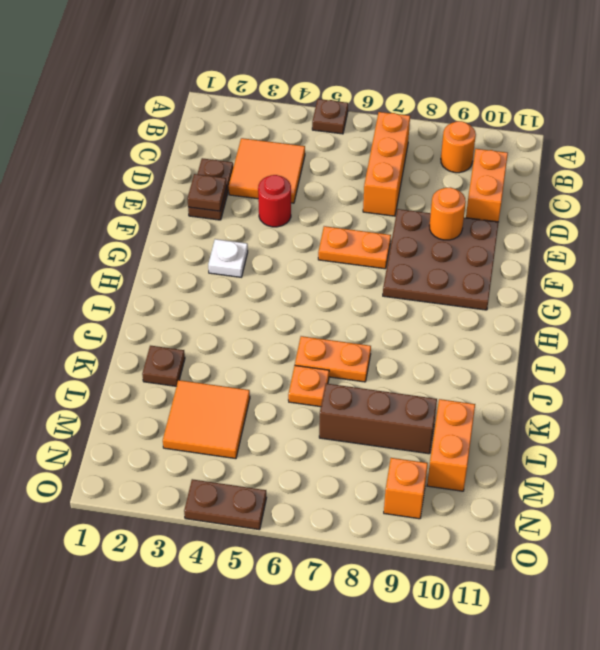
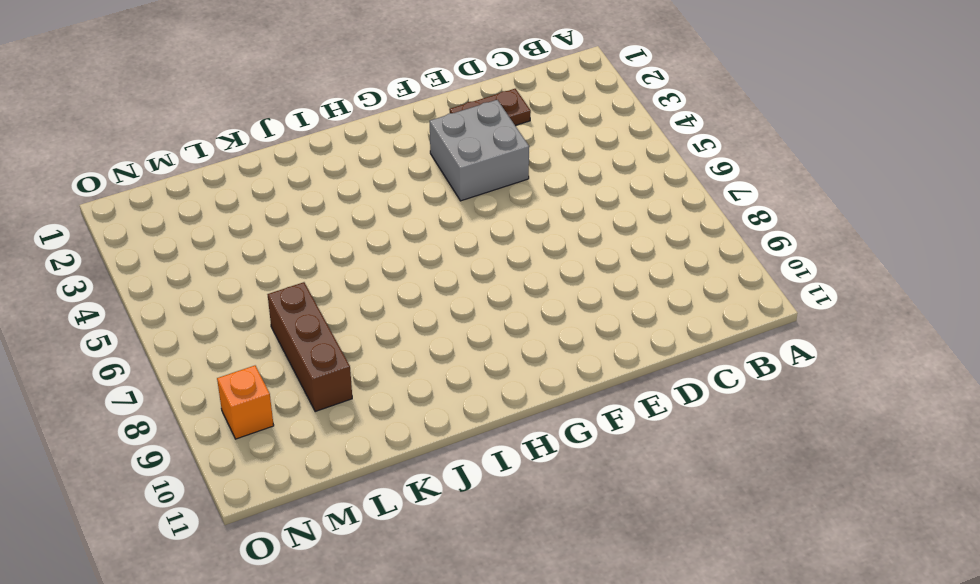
grey 2x2 brick [430,100,529,201] -> red 1x1 round brick [258,175,291,227]
none -> brown 1x1 plate [312,99,348,134]
none -> orange 1x3 brick [363,112,410,216]
none -> orange 1x1 round brick [441,121,476,173]

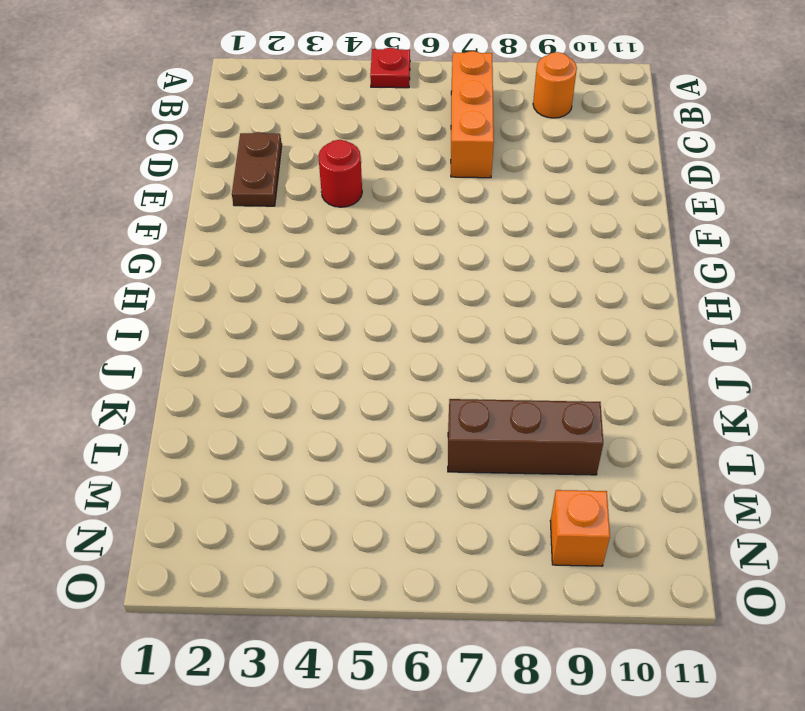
red 1x1 plate [370,48,410,88] -> brown 1x1 plate [312,99,348,134]
none -> orange 2x2 tile [229,138,305,203]
none -> orange 1x2 brick [466,149,508,222]
none -> brown 3x3 plate [383,209,499,310]

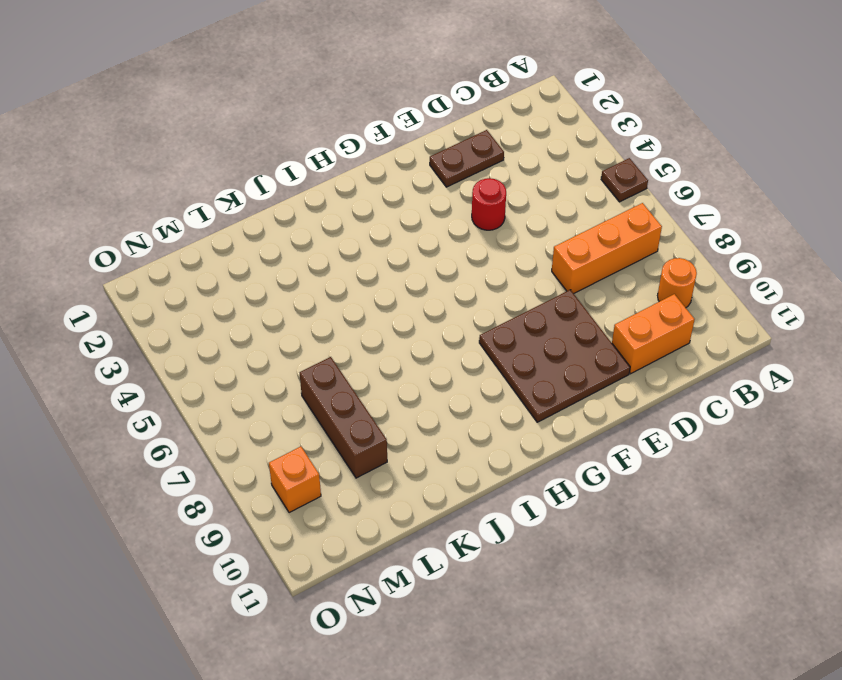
none -> orange 2x2 tile [229,138,305,203]
none -> orange 1x2 plate [318,226,391,269]
none -> white 1x1 plate [208,239,248,277]

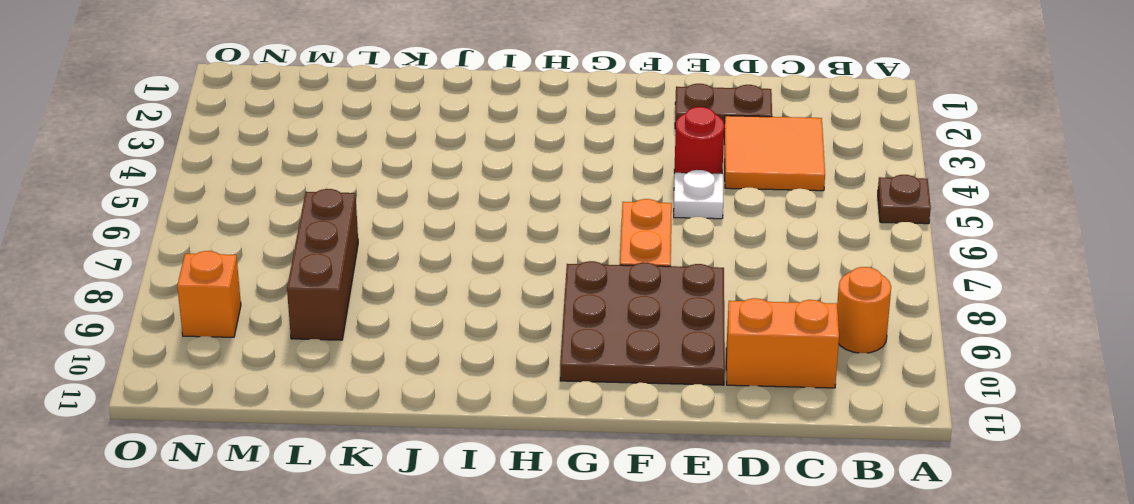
white 1x1 plate [674,170,723,219] -> white 1x1 plate moved to [208,239,248,277]
none -> orange 1x3 brick [363,112,410,216]
none -> orange 1x2 plate [295,336,371,382]
none -> brown 1x1 plate [142,346,185,386]

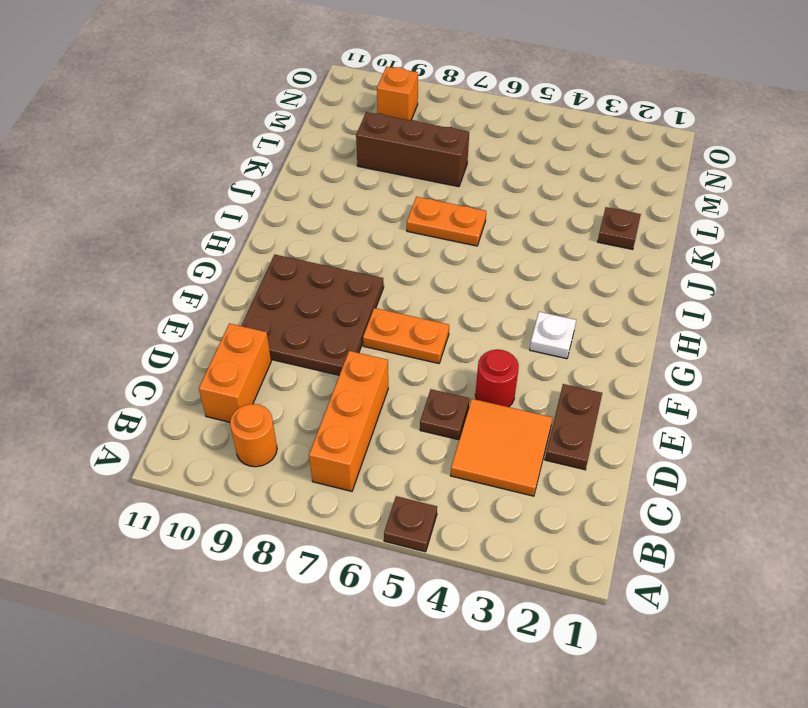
brown 1x1 plate [420,389,469,440] -> brown 1x1 plate moved to [187,174,227,211]
none -> orange 1x1 plate [288,365,329,407]
none -> orange 2x2 tile [163,380,250,459]
none -> orange 1x2 brick [427,399,475,491]

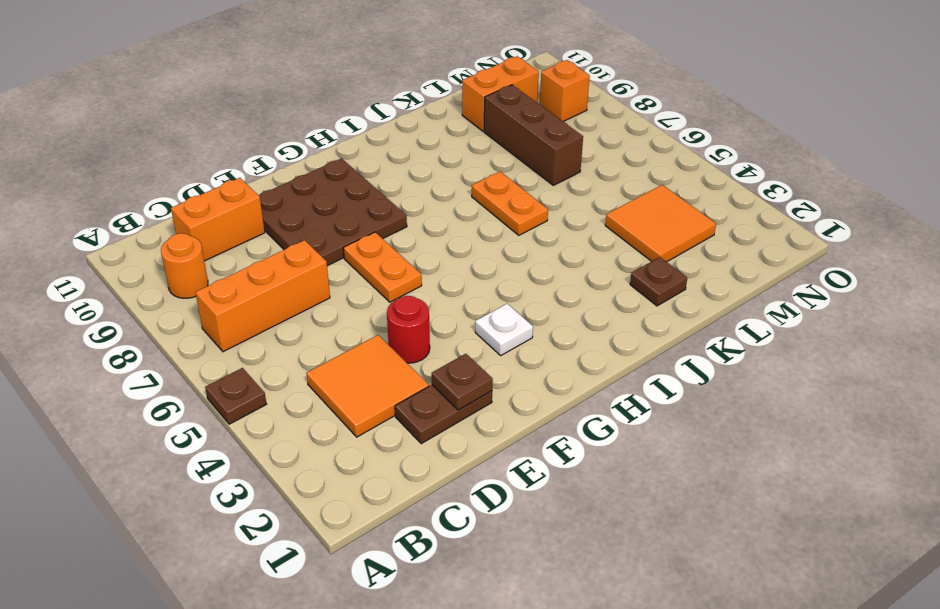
none -> orange 1x1 plate [288,365,329,407]
none -> brown 1x2 plate [184,479,267,530]
none -> orange 1x1 round brick [429,187,466,240]

